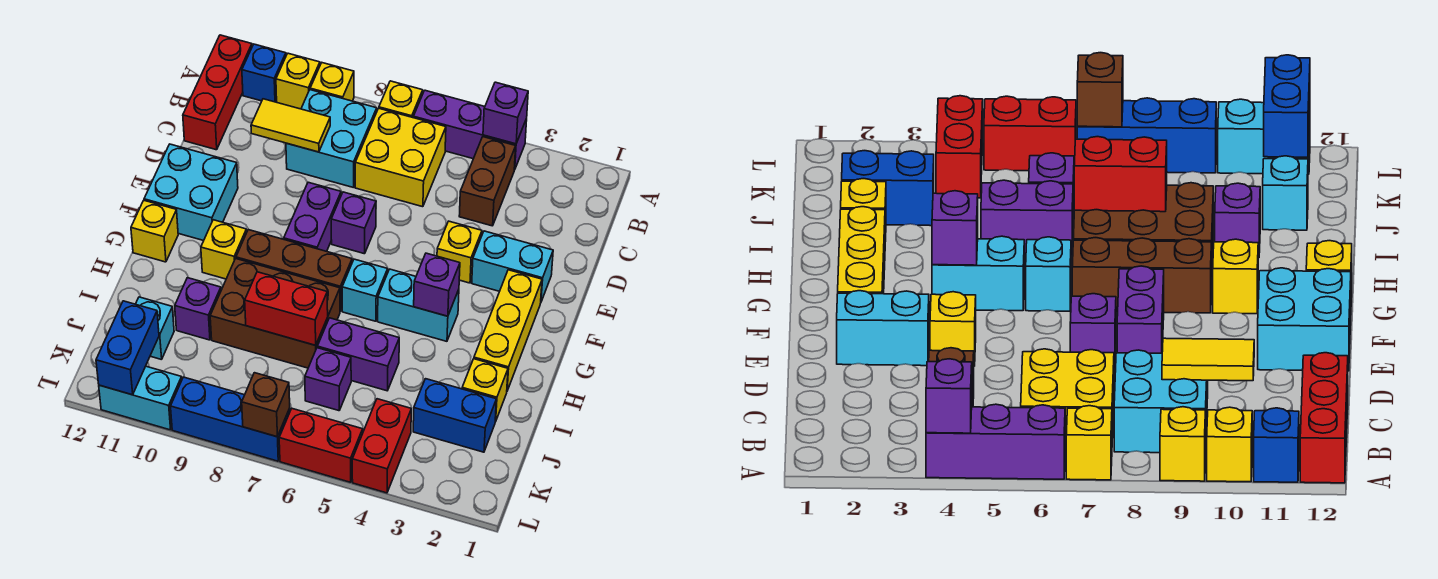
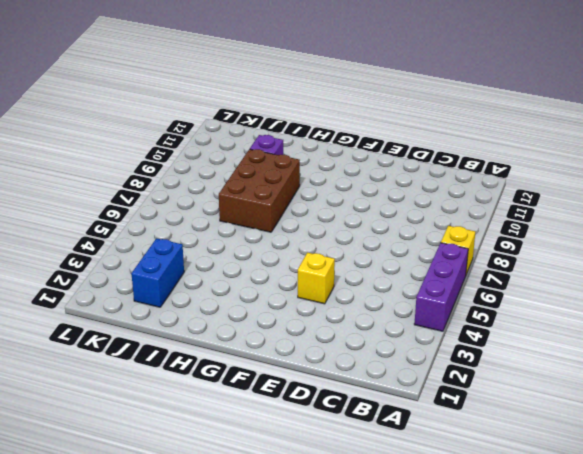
none -> yellow 1x1 brick [310,63,354,101]
none -> yellow 1x1 brick [276,53,320,109]
none -> blue 1x1 brick [242,44,286,102]
none -> red 1x3 brick [183,35,252,150]

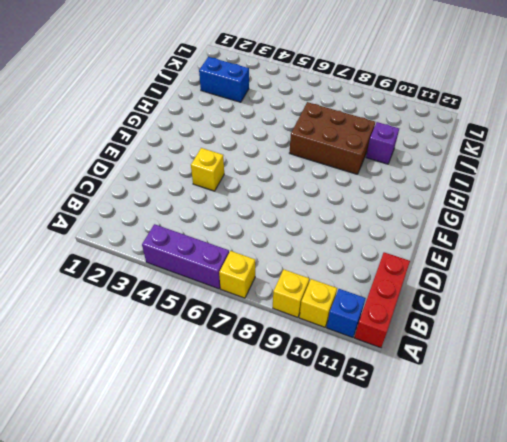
none -> brown 1x2 brick [459,137,516,226]
none -> yellow 2x2 brick [355,108,446,207]
none -> cyan 2x2 brick [286,90,377,188]
none -> cyan 1x2 brick [472,231,553,302]

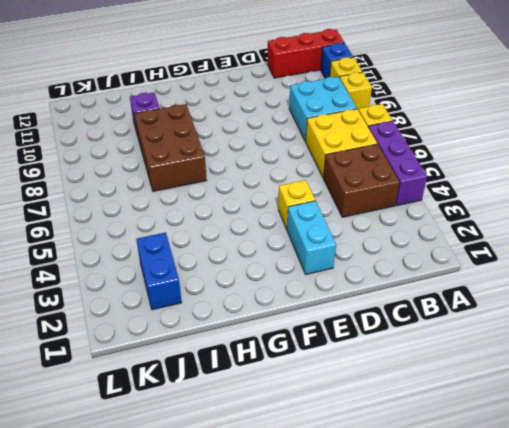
brown 2x2 brick [323,144,400,217] -> brown 1x2 brick [459,137,516,226]
none -> purple 1x1 brick [331,192,376,254]
none -> purple 1x2 brick [284,182,341,251]
none -> cyan 2x2 brick [144,144,238,241]
none -> yellow 1x3 brick [474,270,542,391]

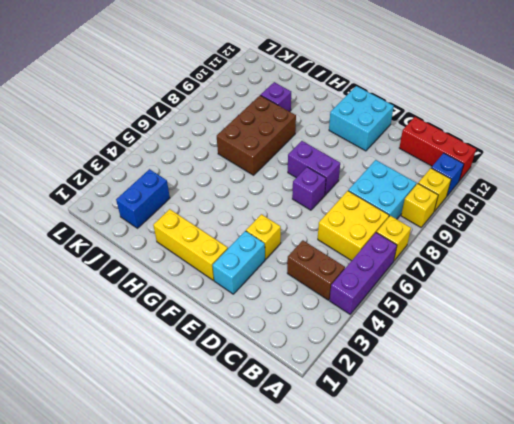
none -> cyan 1x2 brick [378,269,459,341]
none -> cyan 1x1 brick [342,259,388,321]
none -> brown 1x3 brick [236,230,352,311]
none -> yellow 1x1 brick [201,220,247,279]

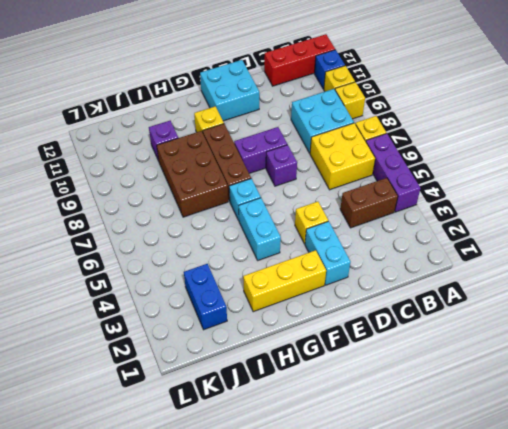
none -> yellow 1x1 brick [131,201,178,262]
none -> yellow 1x1 brick [462,359,508,422]
none -> purple 1x2 brick [317,318,399,391]
none -> purple 1x1 brick [305,348,351,411]

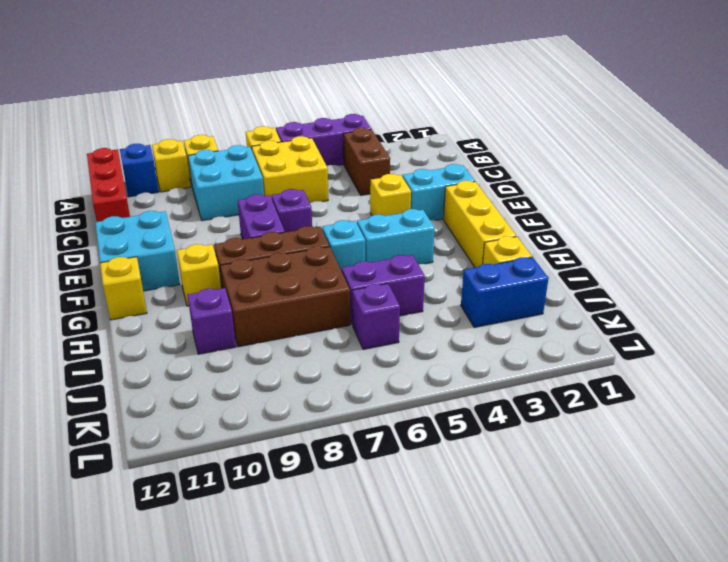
none -> cyan 1x1 brick [136,297,174,360]
none -> red 1x2 brick [352,399,411,493]
none -> red 1x2 brick [279,408,363,482]
none -> blue 1x3 brick [171,377,290,461]

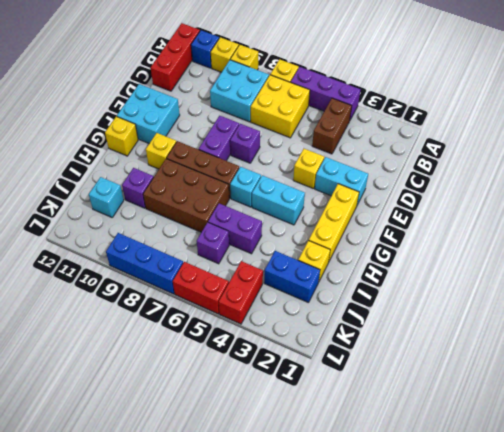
none -> cyan 1x2 brick [99,366,182,430]
none -> purple 1x1 brick [483,82,528,144]
none -> yellow 1x2 tile [251,99,330,152]
none -> purple 1x1 brick [414,253,460,316]

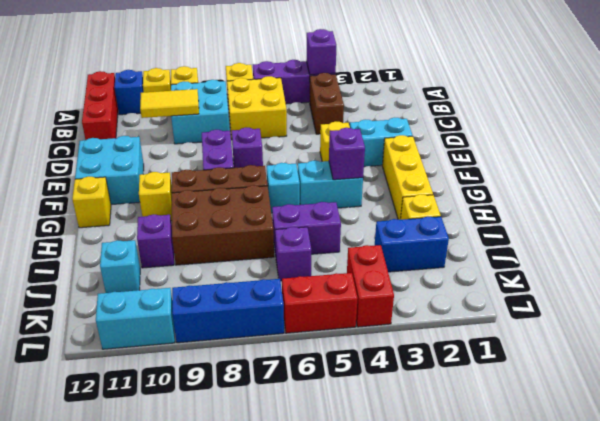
none -> red 1x2 brick [245,272,328,345]
none -> blue 1x2 brick [96,301,159,395]
none -> brown 1x1 brick [242,373,290,437]

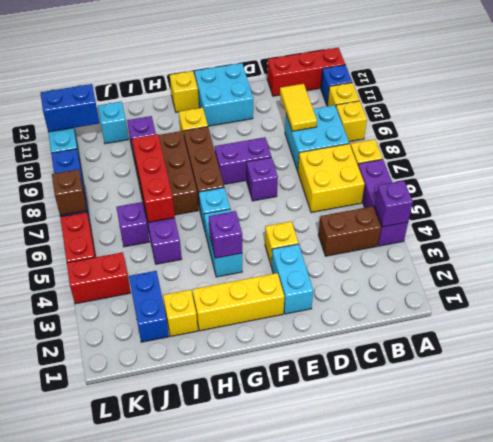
red 1x3 brick [132,134,175,223] -> red 1x2 brick [245,272,328,345]

